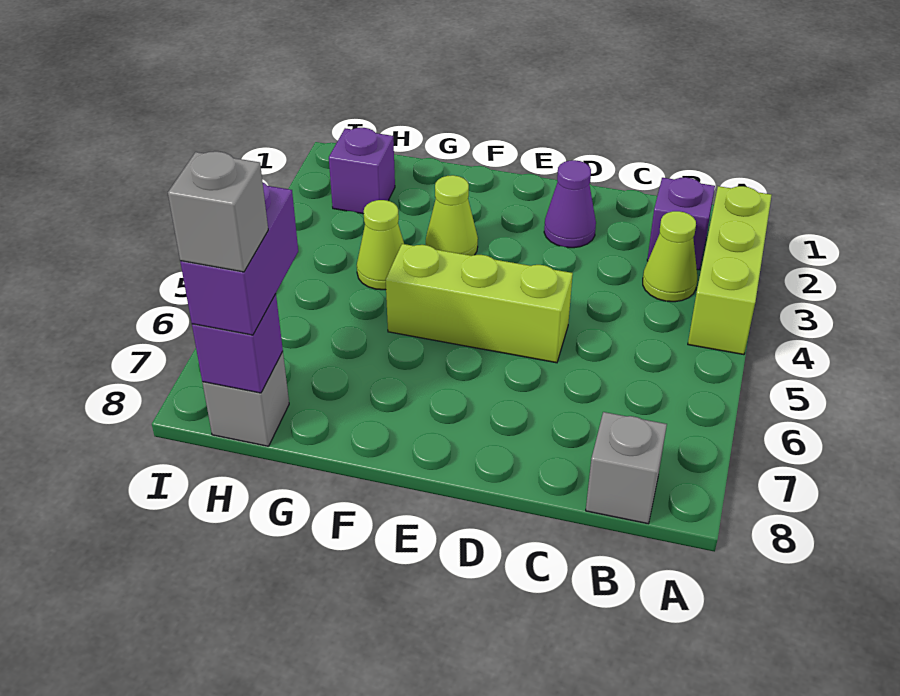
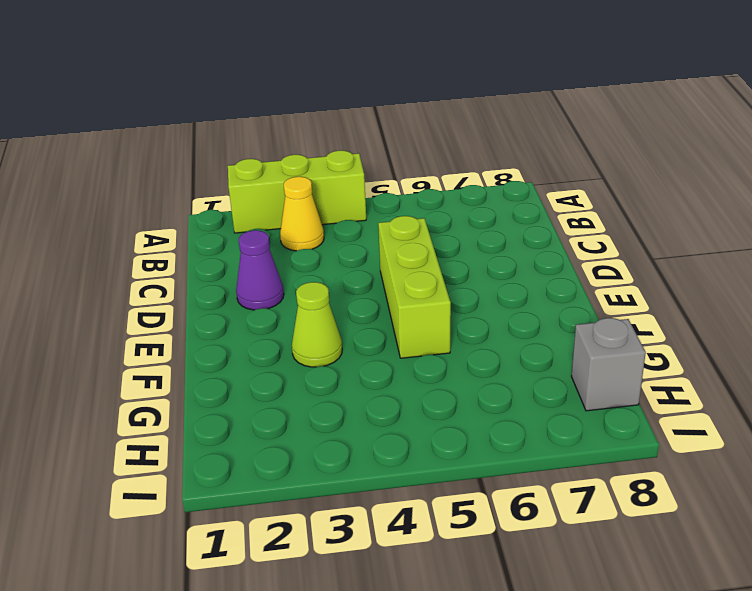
yellow 1x1 cone [280,177,324,251] -> lime 1x1 cone [643,211,697,302]
none -> purple 1x1 brick [647,177,715,270]
none -> grey 1x1 brick [586,412,667,524]
none -> lime 1x1 cone [357,200,404,290]

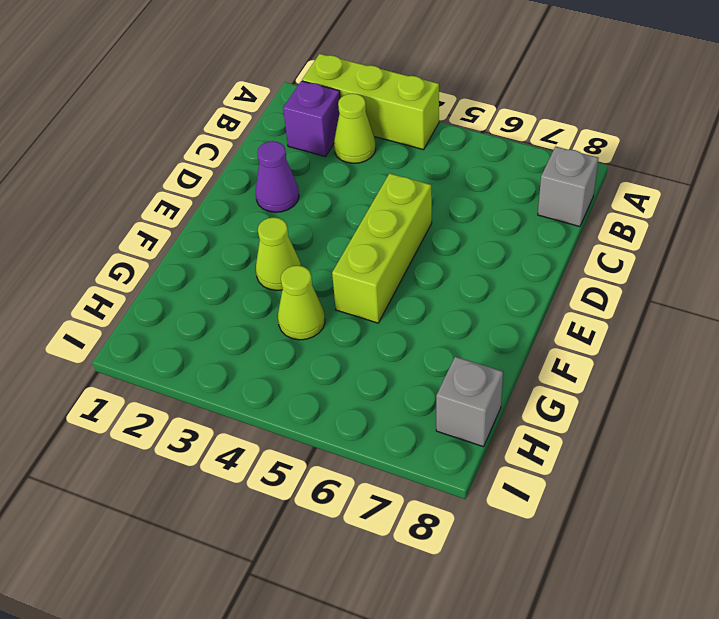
none -> purple 1x1 brick [329,128,395,214]
none -> purple 1x1 brick [192,294,283,393]
none -> purple 1x2 brick [180,183,298,335]

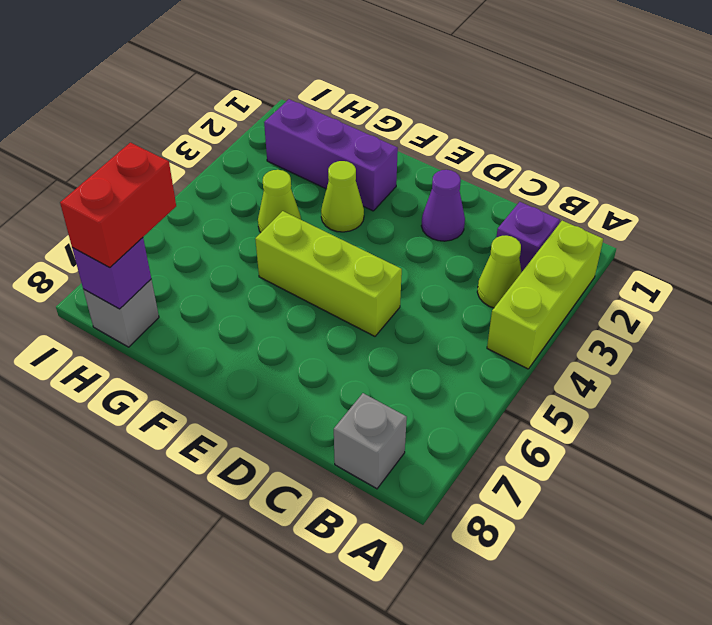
purple 1x3 brick [264,99,398,211] -> purple 1x1 brick [329,128,395,214]
red 1x2 brick [60,143,176,267] -> purple 1x2 brick [180,183,298,335]
none -> grey 1x1 brick [168,151,268,272]

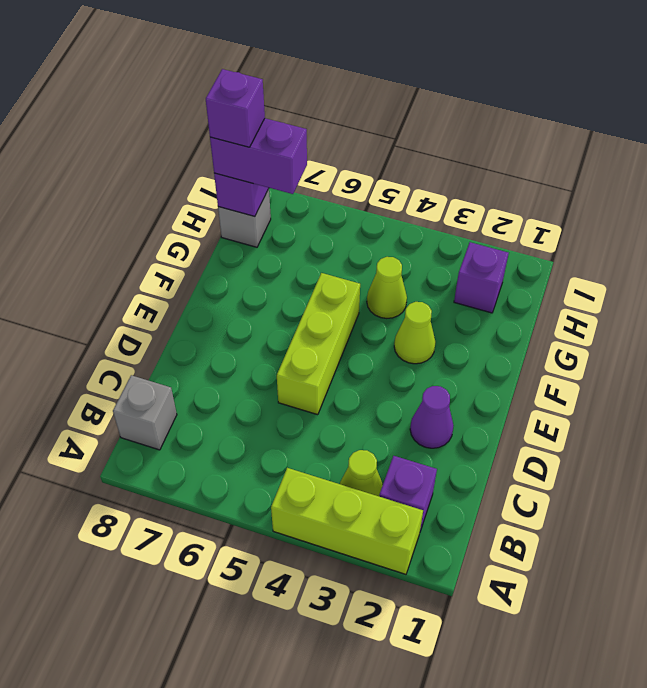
purple 1x1 brick [206,69,265,147] -> grey 1x1 brick [168,151,268,272]

